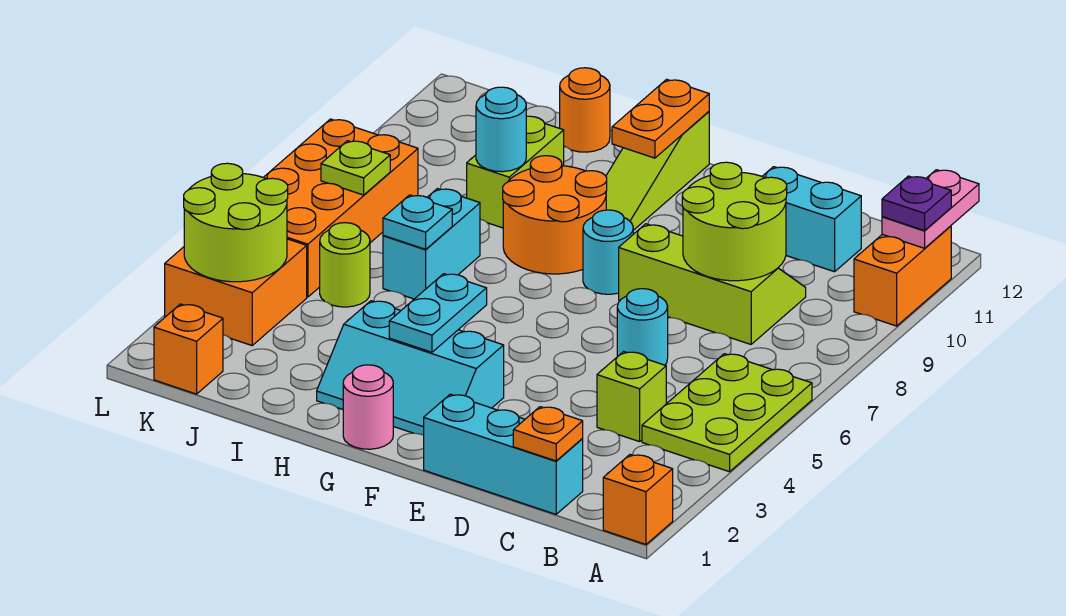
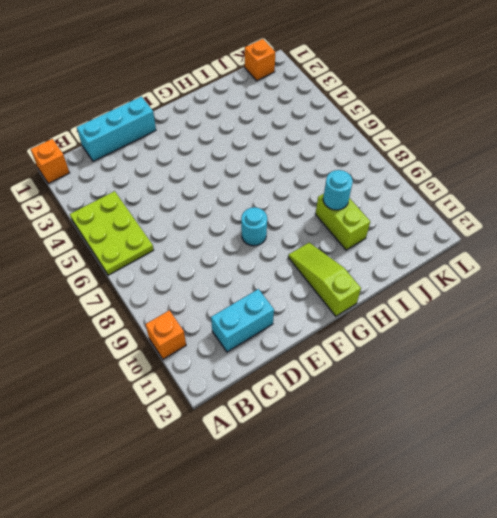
orange 1x1 brick [145,310,186,359] -> orange 1x2 brick [854,226,951,326]
none -> lime 1x1 brick [597,352,666,442]
none -> lime 2x3 slope [619,224,806,344]
none -> cyan 1x1 round brick [617,289,668,365]
none -> cyan 2x3 slope [317,301,504,435]

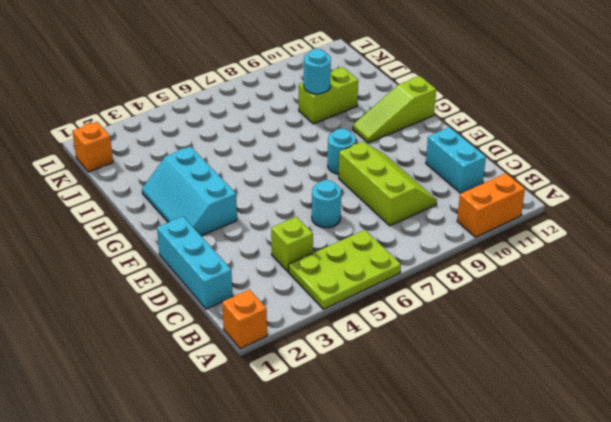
none -> pink 1x1 round brick [343,365,393,449]
none -> orange 2x2 round brick [503,156,607,274]
none -> cyan 1x2 brick [383,189,480,299]
none -> orange 1x1 round brick [560,68,610,152]

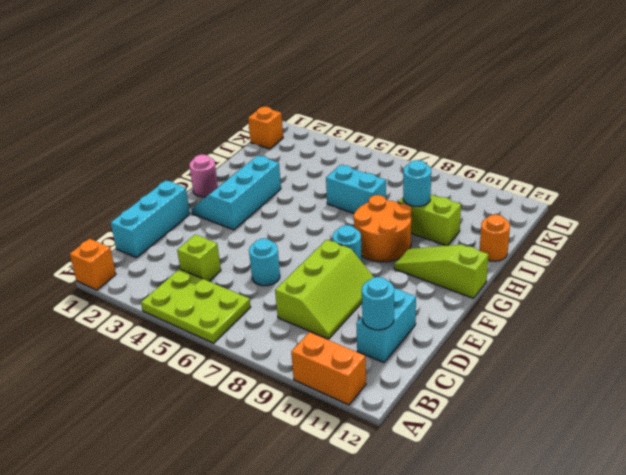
cyan 1x1 round brick [362,277,394,330] -> none
none -> lime 1x1 round brick [320,223,370,307]
none -> orange 2x2 brick [165,239,307,345]
none -> orange 2x4 brick [263,119,418,297]
none -> pink 1x2 plate [882,170,979,248]

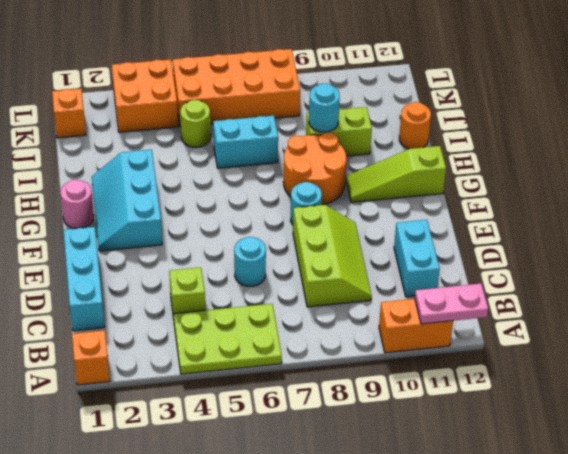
none -> orange 1x1 plate [513,407,583,461]
none -> lime 2x2 round brick [682,162,787,281]
none -> cyan 1x2 plate [389,274,487,352]
none -> orange 1x2 plate [612,79,709,158]

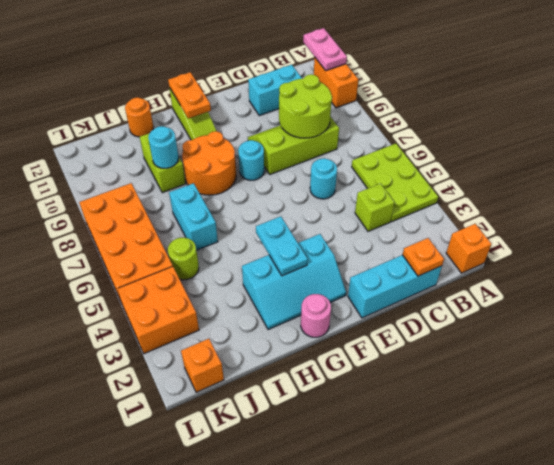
none -> cyan 1x1 plate [383,195,452,249]
none -> lime 2x2 round brick [184,163,288,282]
none -> lime 1x1 plate [321,141,390,195]
none -> purple 1x1 plate [882,176,951,231]

